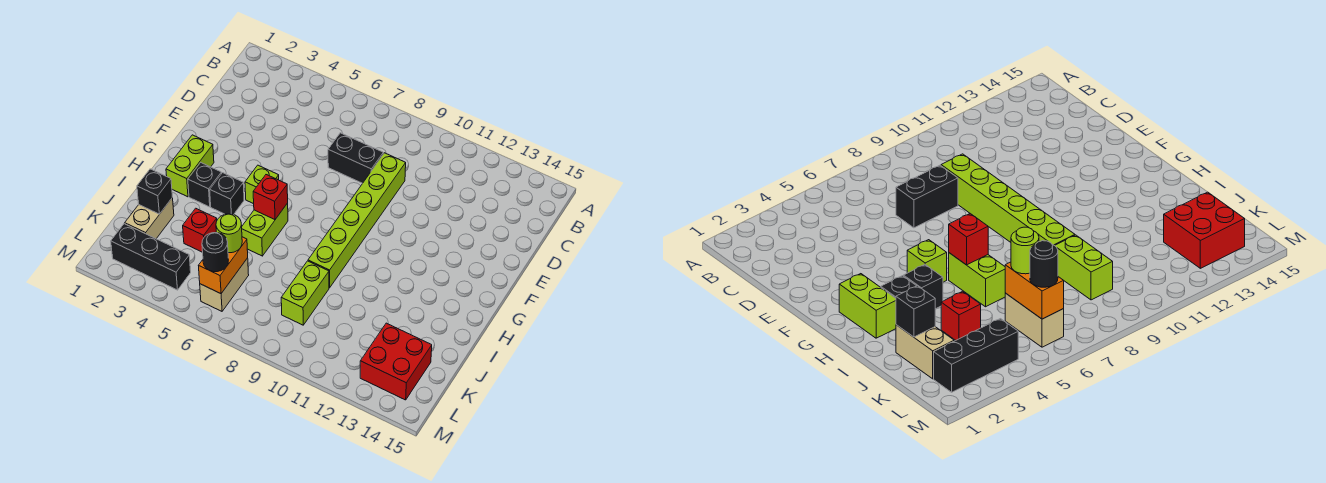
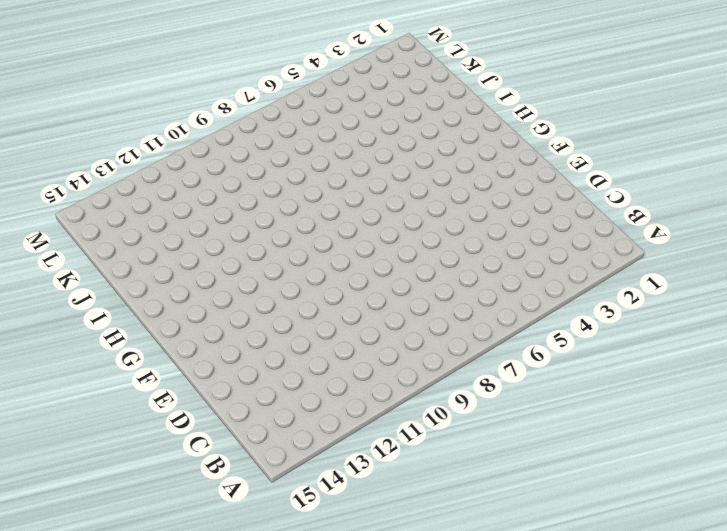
none -> black 1x2 brick [328,133,383,183]
none -> lime 1x6 brick [308,153,406,288]
none -> lime 1x2 brick [166,135,214,197]

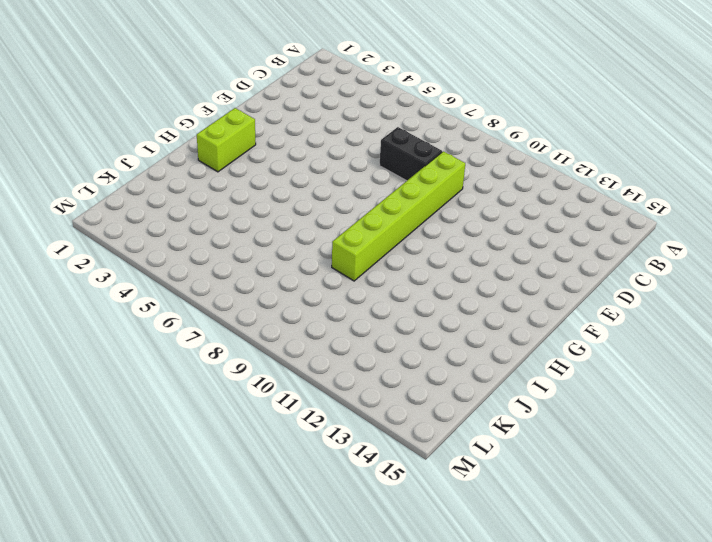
none -> lime 1x1 brick [245,165,279,204]
none -> black 1x1 brick [188,163,221,207]
none -> black 1x1 brick [210,173,244,215]

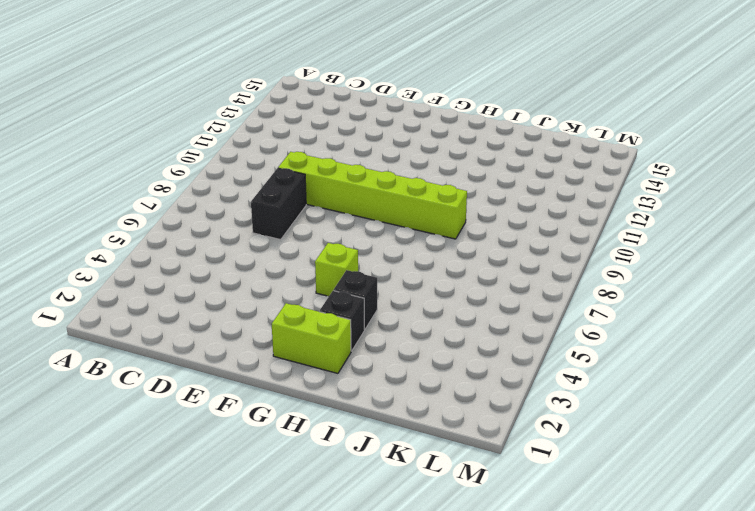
none -> lime 1x2 brick [242,203,288,256]
none -> tan 1x2 brick [125,198,174,239]
none -> red 1x1 brick [183,208,217,252]

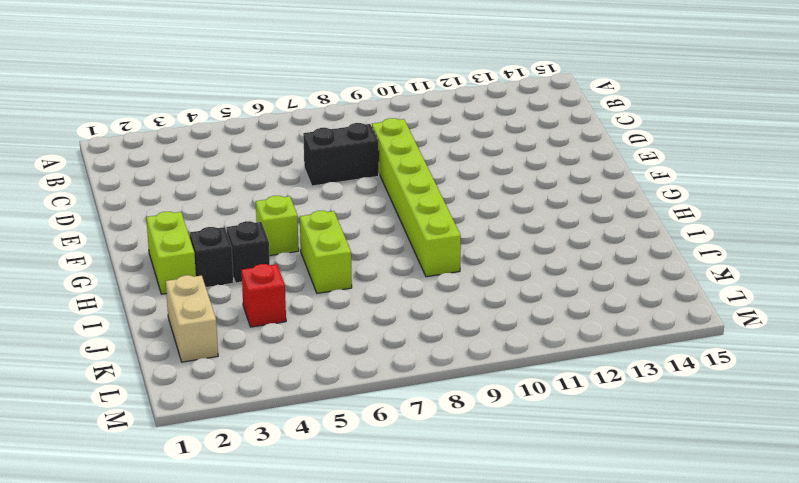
none -> lime 1x2 brick [281,261,329,325]
none -> tan 1x2 brick [200,258,249,311]
none -> red 2x2 brick [360,323,432,400]

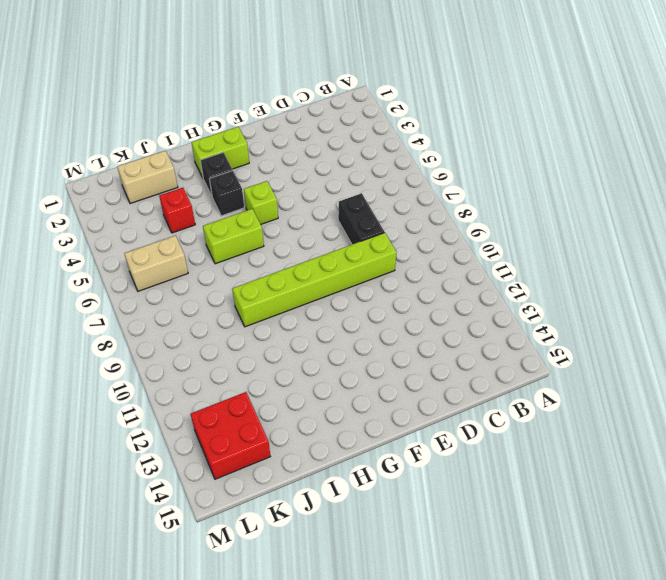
none -> lime 1x2 brick [281,261,329,325]
none -> black 1x3 brick [111,224,191,290]
none -> red 1x1 brick [253,175,288,220]

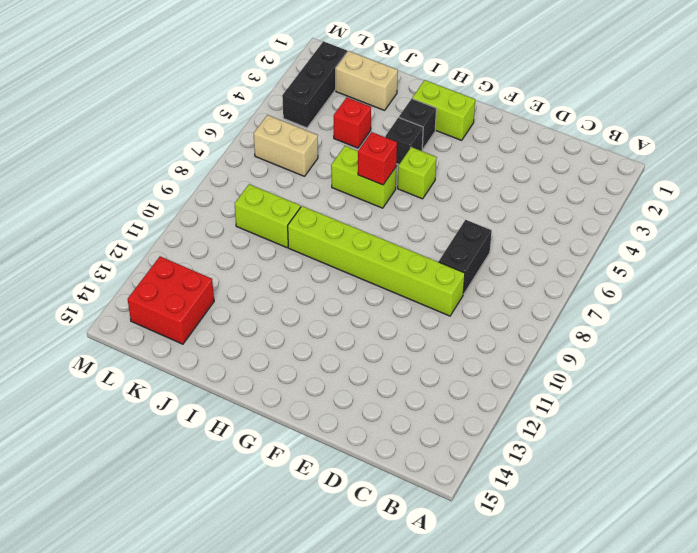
none -> black 1x1 brick [137,169,172,214]
none -> orange 1x2 brick [199,237,248,294]
none -> lime 1x1 round brick [216,214,242,253]

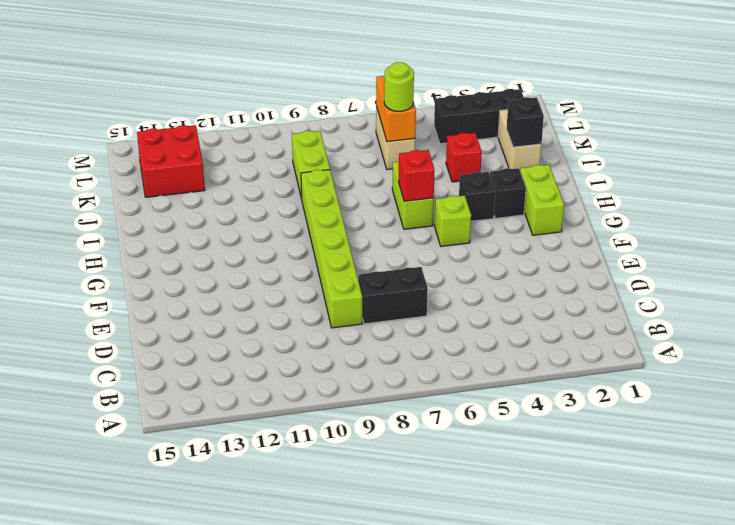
none -> black 1x1 round brick [202,233,228,272]

